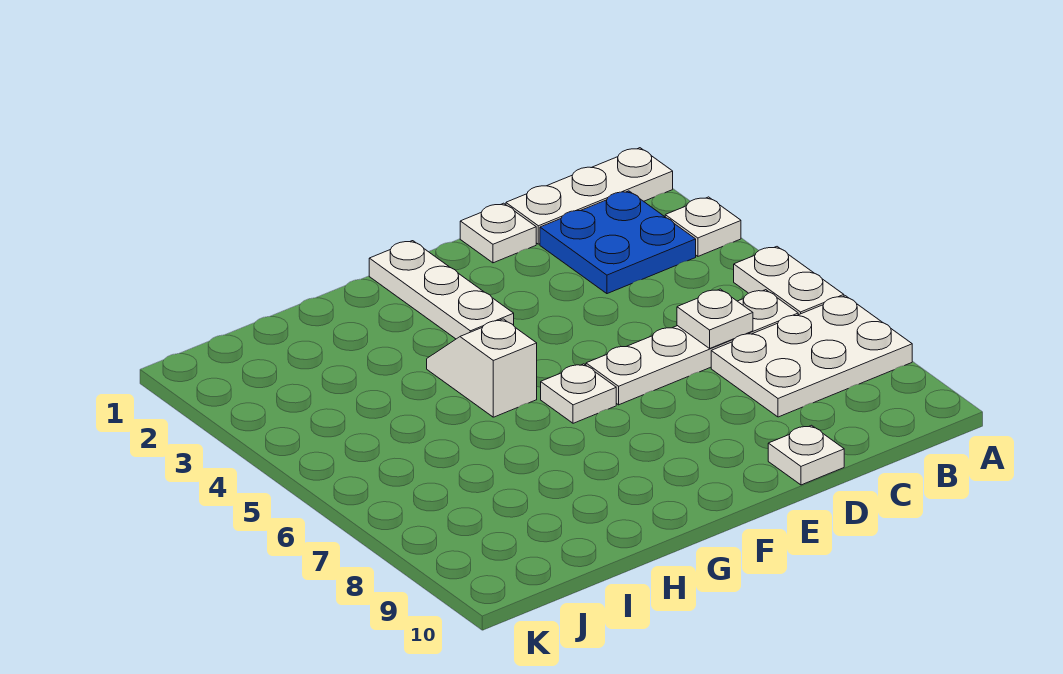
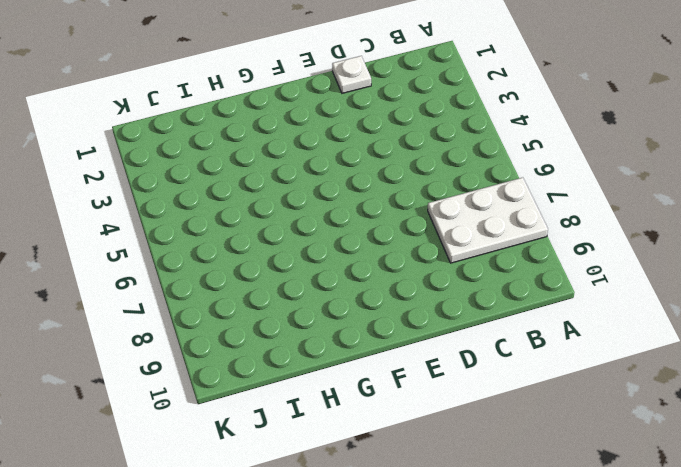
none -> white 1x3 plate [506,148,673,244]
none -> white 1x1 plate [665,197,741,256]
none -> white 1x2 plate [734,247,844,315]

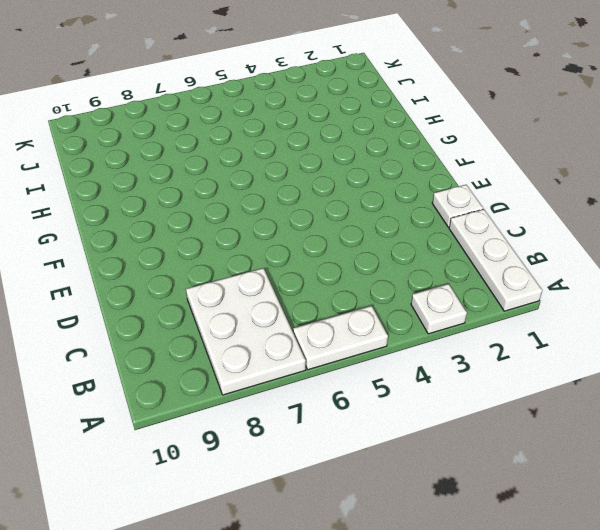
none -> blue 2x2 plate [540,191,696,294]
none -> white 1x4 plate [586,290,798,405]
none -> white 1x1 plate [768,425,844,485]

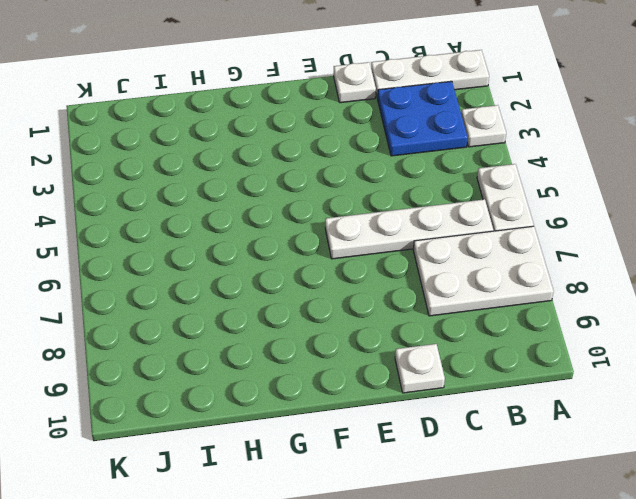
none -> white 1x3 plate [369,241,514,339]
none -> white 1x1 plate [541,364,616,423]
none -> white 1x2 slope [427,319,537,417]

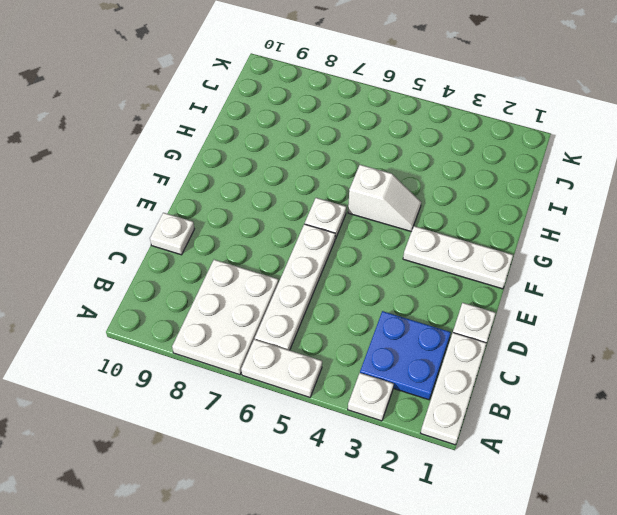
none -> white 1x1 plate [677,289,753,348]

